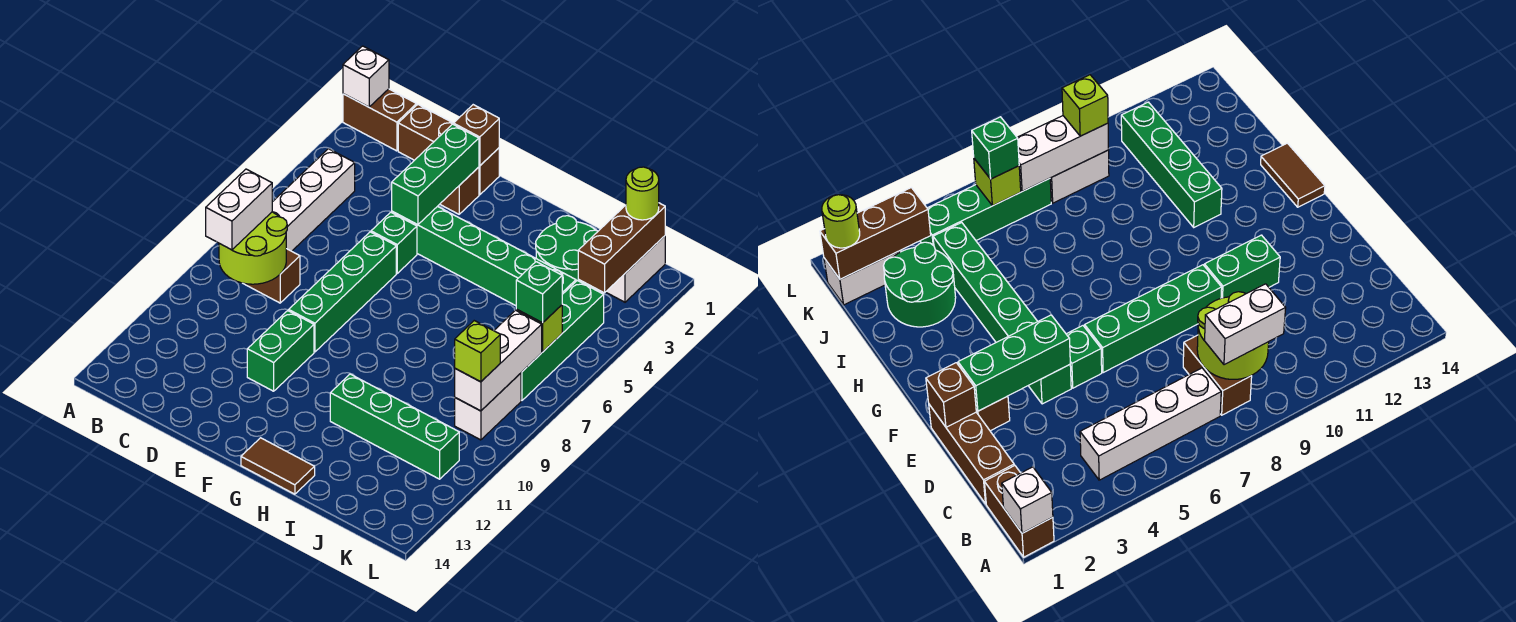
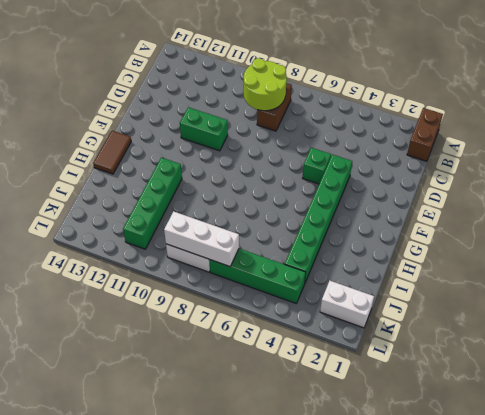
none -> white 1x4 brick [272,149,355,251]
none -> brown 1x3 brick [398,105,499,195]
none -> brown 1x1 brick [440,167,479,214]

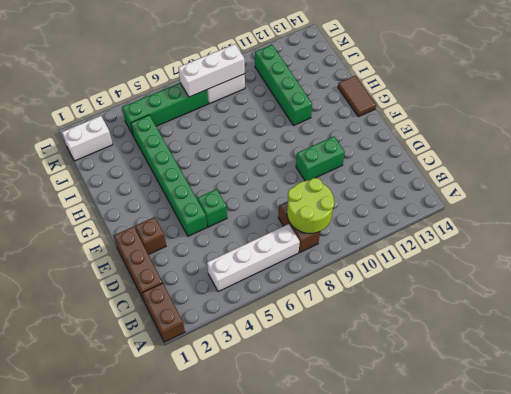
none -> green 1x4 brick [289,232,396,352]
none -> green 2x2 round brick [536,216,598,290]
none -> white 1x1 brick [343,46,389,107]

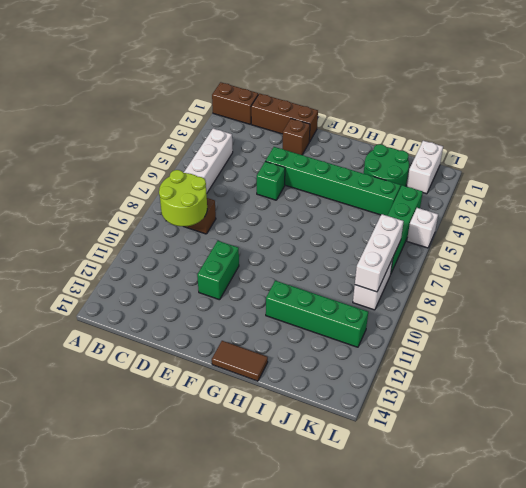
white 1x1 brick [407,208,438,248] -> white 1x1 brick moved to [343,46,389,107]
none -> green 1x4 brick [289,232,396,352]
none -> brown 1x1 brick [454,105,499,166]
none -> green 1x3 brick [392,124,479,225]

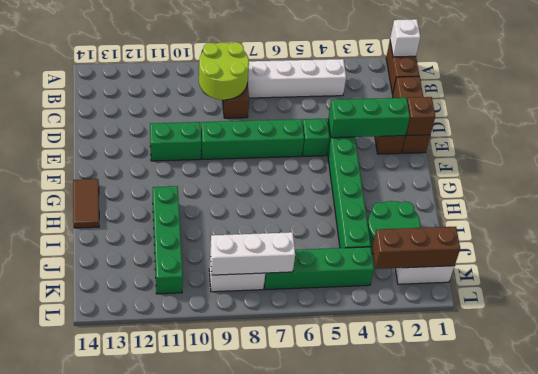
none -> lime 1x1 brick [516,305,562,352]
none -> white 1x2 brick [206,169,272,250]
none -> lime 1x1 round brick [626,167,659,220]

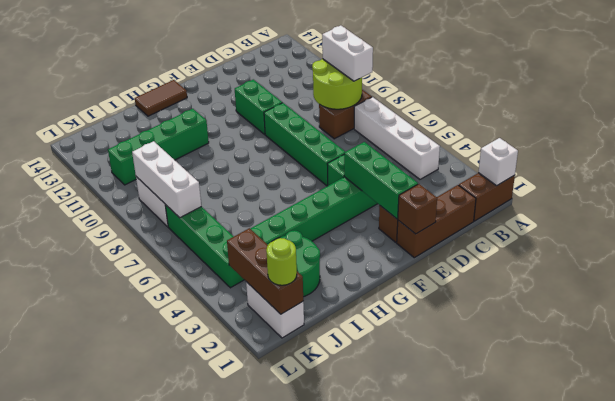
none -> lime 1x1 brick [516,305,562,352]
none -> green 1x1 brick [516,262,562,323]
none -> lime 1x1 brick [455,321,500,382]

